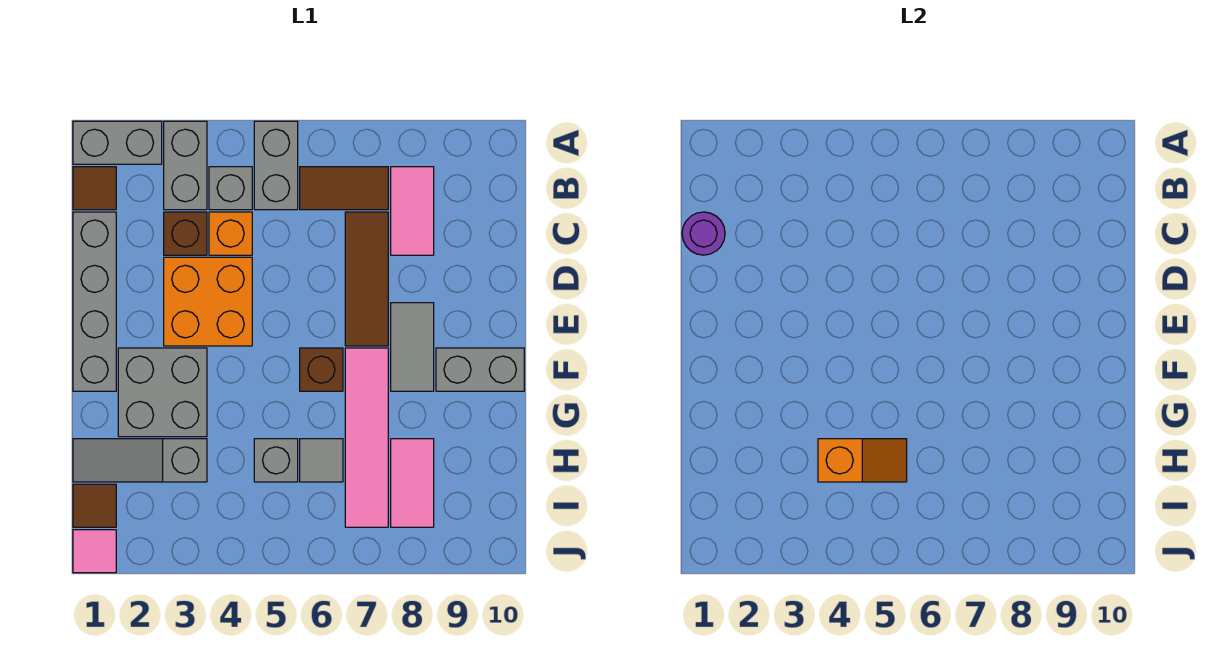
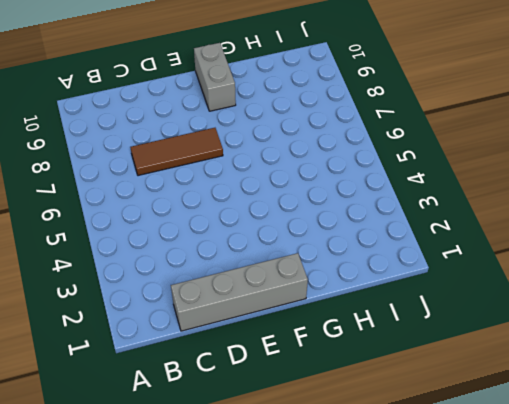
none -> grey 1x2 brick [73,121,162,164]
none -> grey 1x2 brick [164,121,207,210]
none -> grey 1x2 brick [254,121,298,210]

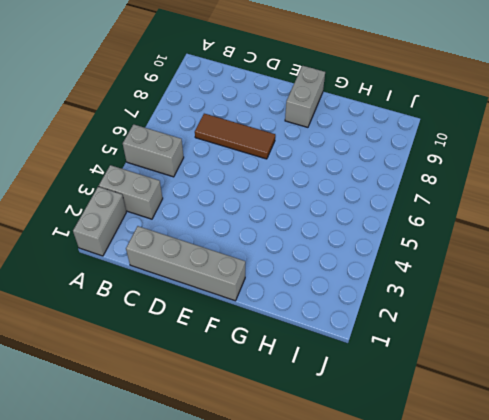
none -> brown 1x1 tile [73,167,116,210]
none -> grey 1x1 brick [209,167,252,210]
none -> brown 1x2 tile [300,167,388,210]

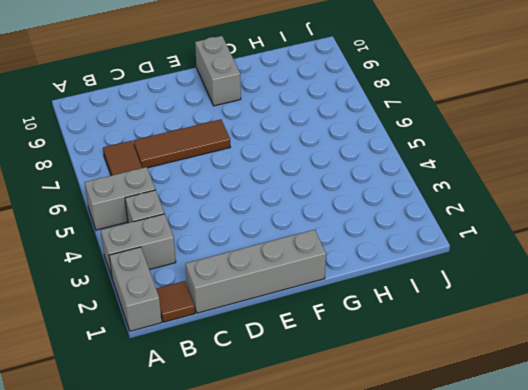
none -> pink 1x2 tile [391,167,434,255]
none -> brown 1x1 brick [164,212,207,255]
none -> orange 1x1 brick [209,212,252,255]

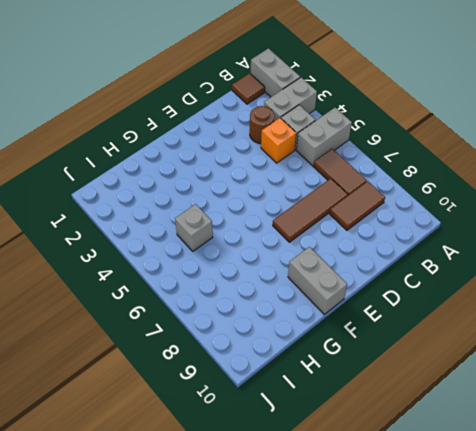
brown 1x2 tile [330,181,385,230] -> pink 1x2 tile [391,167,434,255]
brown 1x1 round brick [250,106,274,143] -> brown 1x1 brick [164,212,207,255]
none -> grey 1x4 brick [73,212,116,391]
none -> orange 2x2 brick [164,257,252,346]
none -> grey 1x2 tile [391,303,434,391]

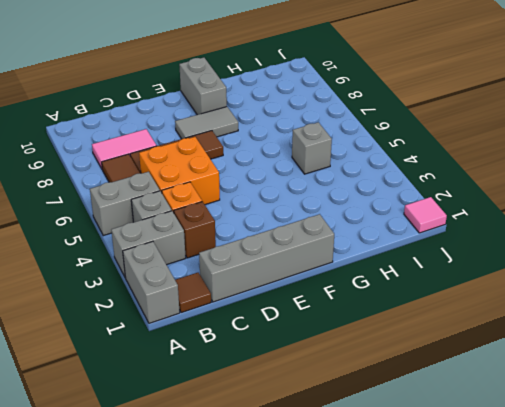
orange 2x2 brick [139,137,220,205] -> orange 2x2 brick moved to [164,257,252,346]
none -> grey 2x2 brick [118,348,207,437]
none -> brown 1x1 brick [300,348,343,391]
none -> pink 1x4 tile [345,348,388,527]

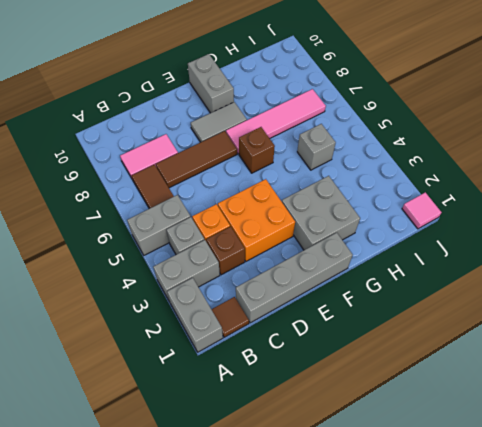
none -> grey 1x3 slope [73,439,207,482]
none -> grey 1x1 tile [300,439,343,482]
none -> pink 1x2 tile [391,439,434,527]

